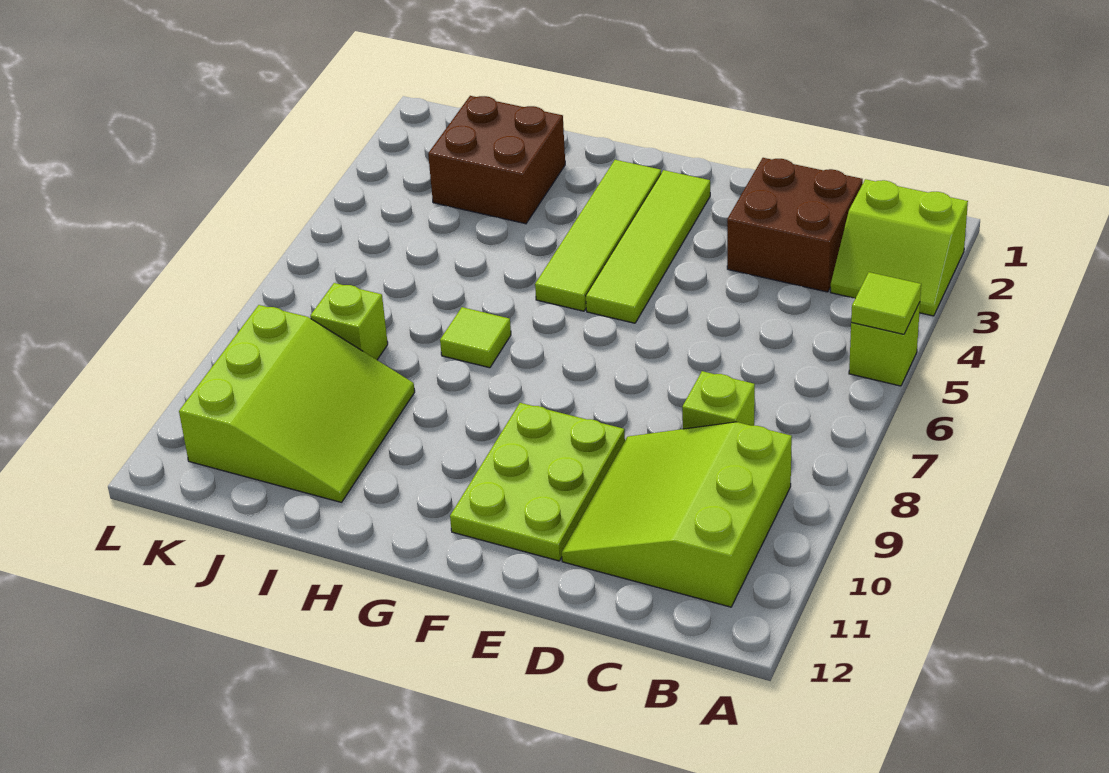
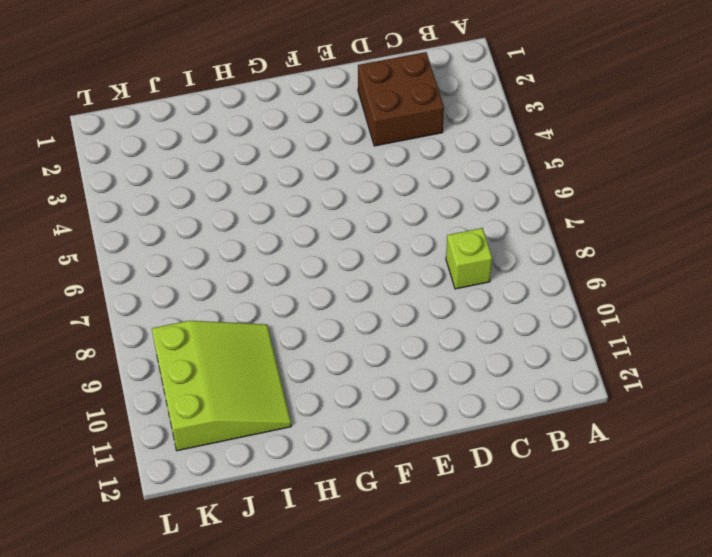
none -> lime 2x2 slope [831,179,968,316]
none -> lime 1x1 brick [849,302,920,386]
none -> lime 3x3 slope [562,422,792,607]

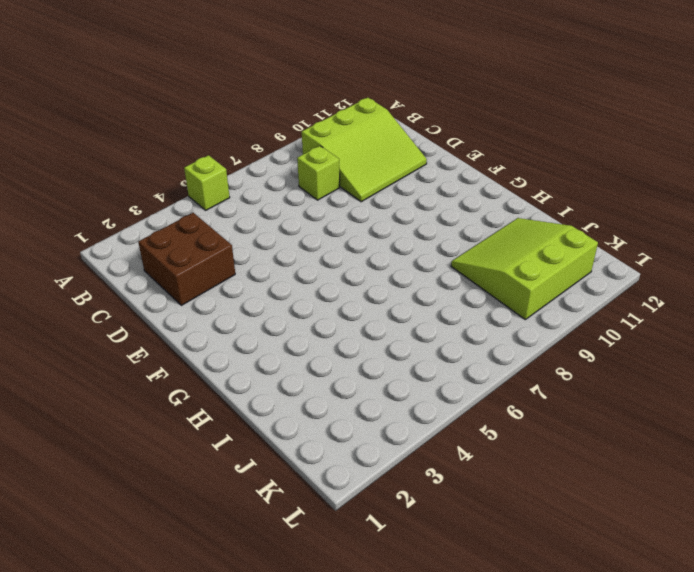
none -> lime 2x2 slope [831,179,968,316]
none -> lime 2x3 plate [450,403,625,561]
none -> lime 1x4 tile [586,170,710,323]

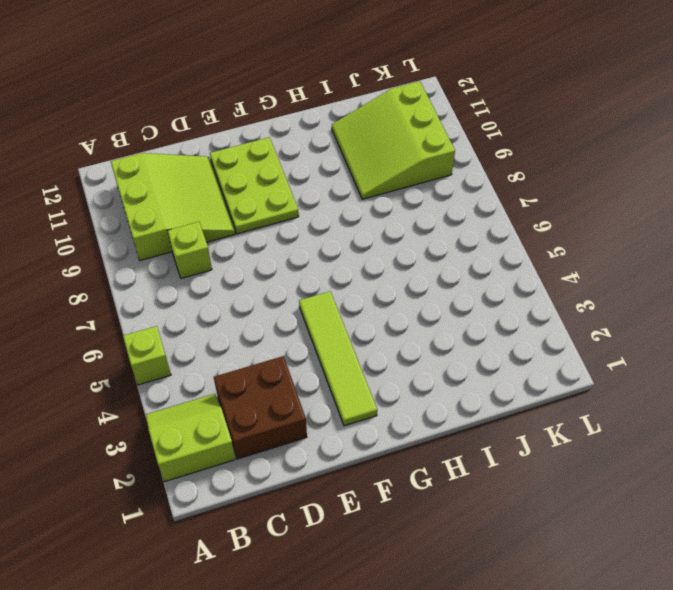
none -> lime 1x4 tile [535,160,661,311]
none -> lime 1x1 tile [440,307,511,368]
none -> brown 2x2 brick [428,96,565,224]

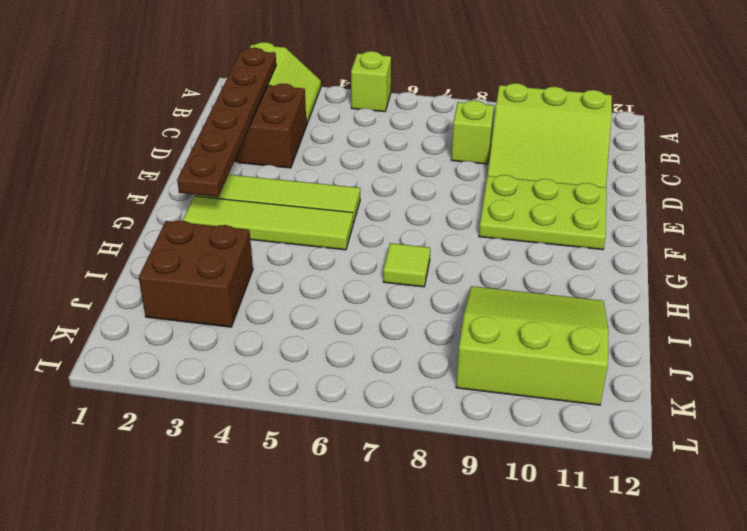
brown 1x6 plate [177,48,276,197] -> none
none -> lime 1x1 brick [310,283,388,360]
none -> lime 1x1 tile [851,272,921,334]

